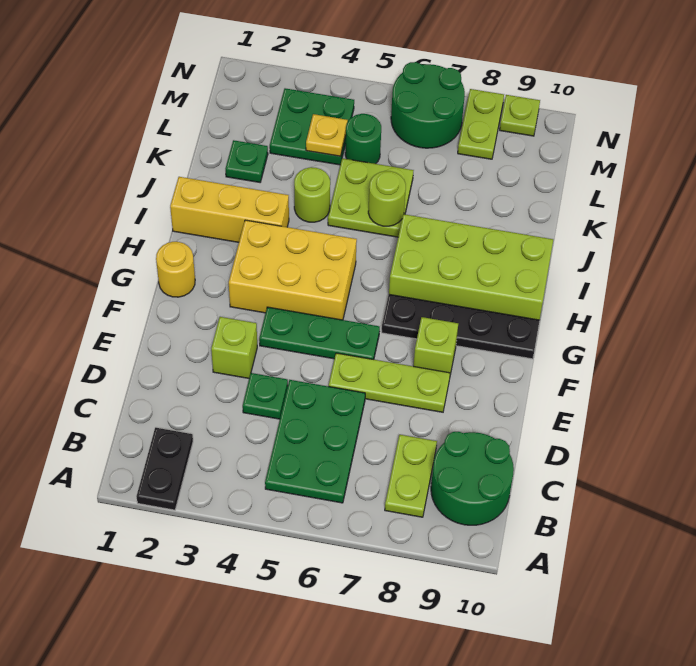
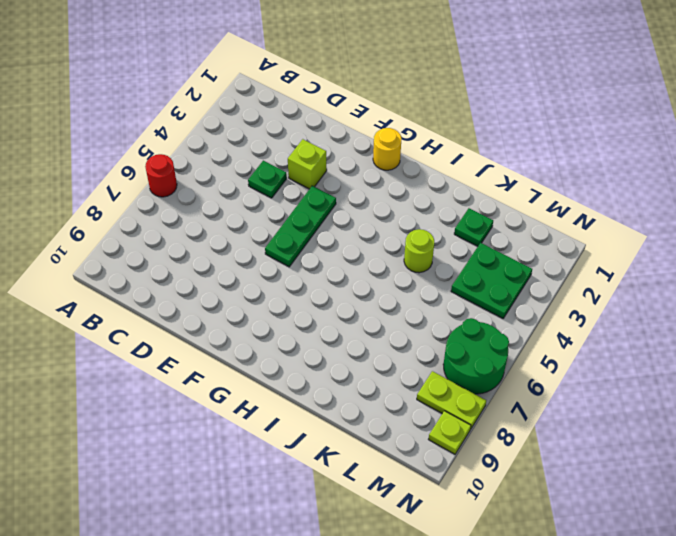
red 1x1 round brick [145,154,177,197] -> none
none -> black 1x2 plate [137,428,193,510]
none -> green 2x3 plate [265,380,365,503]
none -> lime 1x2 plate [385,435,437,517]

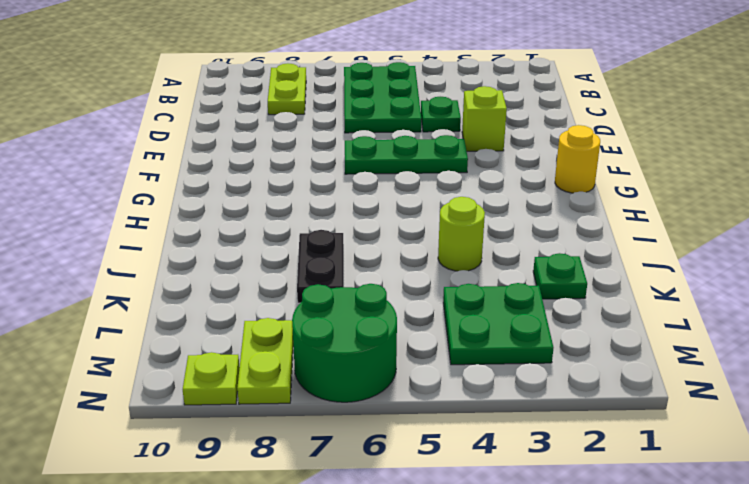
black 1x2 plate [297,230,344,303] -> black 1x2 plate moved to [137,428,193,510]
none -> green 2x2 round brick [431,432,514,525]
none -> lime 1x3 plate [329,353,450,412]
none -> lime 1x1 brick [414,317,458,374]

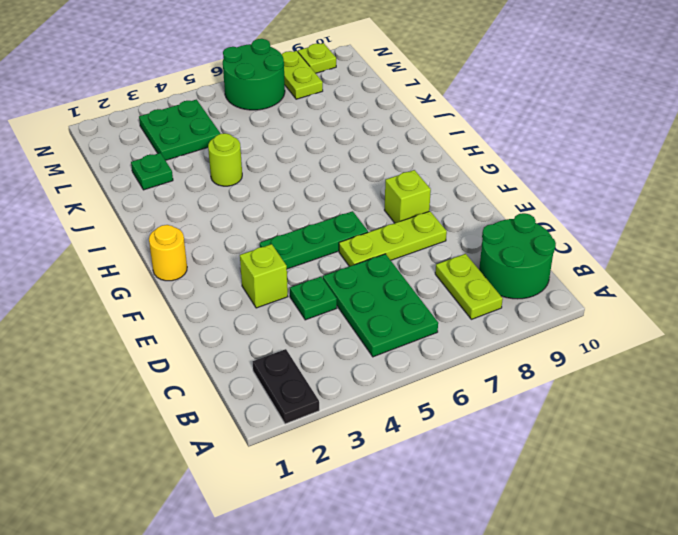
none -> yellow 2x3 brick [229,220,357,320]
none -> black 1x4 plate [382,294,540,359]
none -> lime 2x4 brick [389,214,553,320]

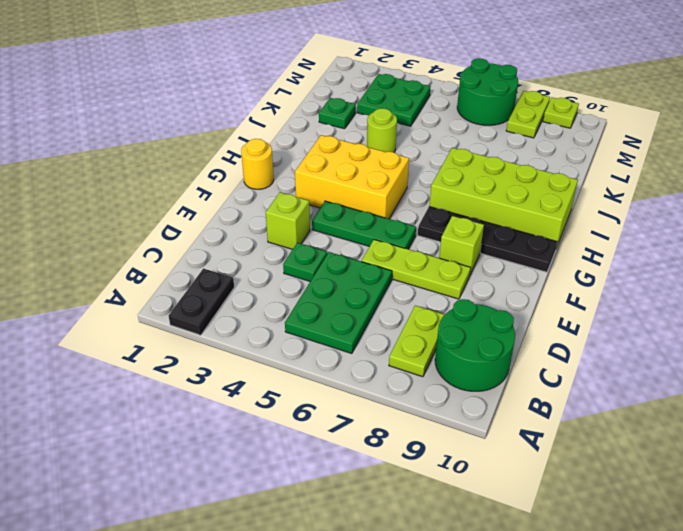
none -> yellow 1x3 brick [170,177,289,242]
none -> lime 2x2 plate [328,158,414,237]
none -> green 1x1 round brick [345,114,381,164]

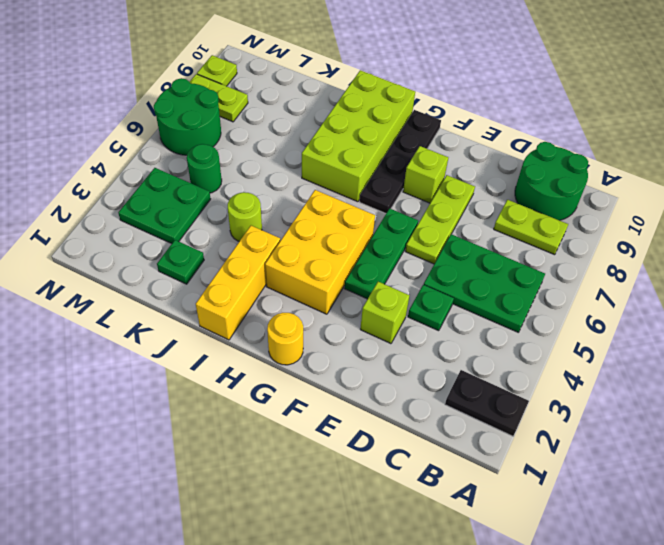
none -> lime 2x2 plate [328,158,414,237]
none -> lime 1x1 round brick [368,171,406,226]
none -> yellow 1x1 plate [306,114,348,156]

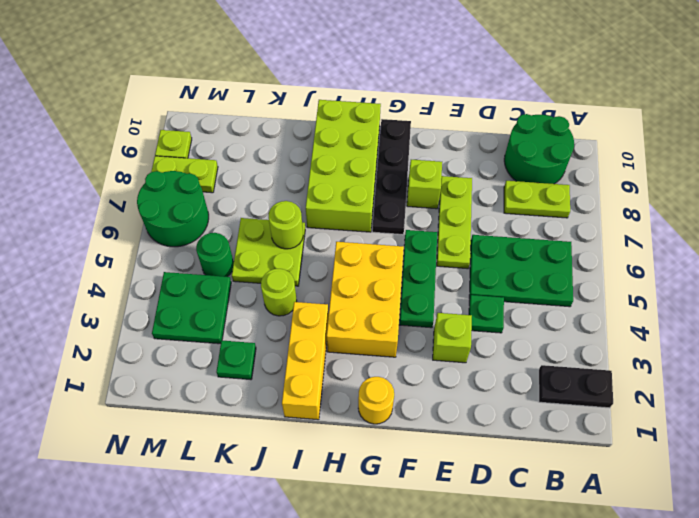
none -> yellow 1x1 plate [306,114,348,156]

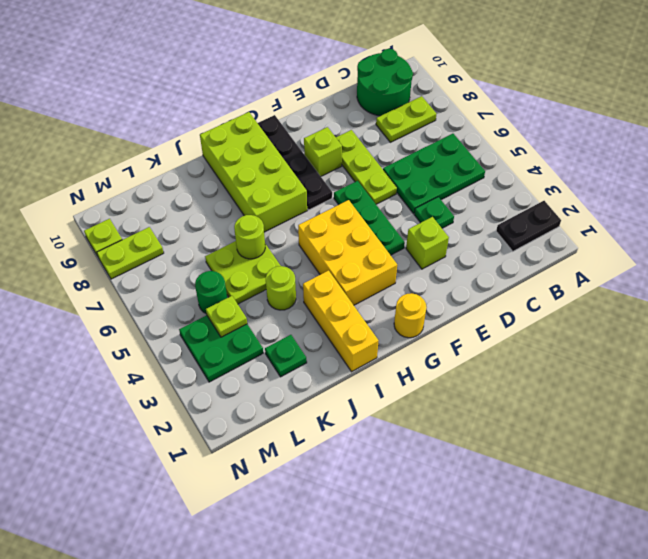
lime 1x1 plate [206,296,247,337] -> yellow 1x1 plate [306,114,348,156]
none -> green 2x2 round brick [391,62,465,148]

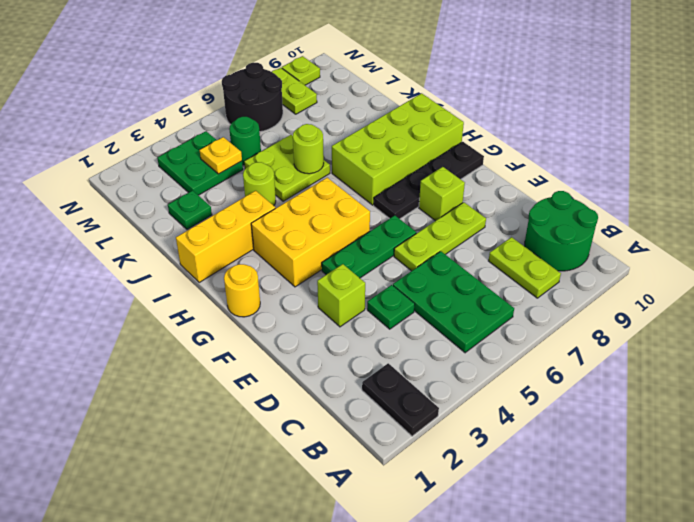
black 2x2 round brick [222,62,283,132] -> green 2x2 round brick [391,62,465,148]

